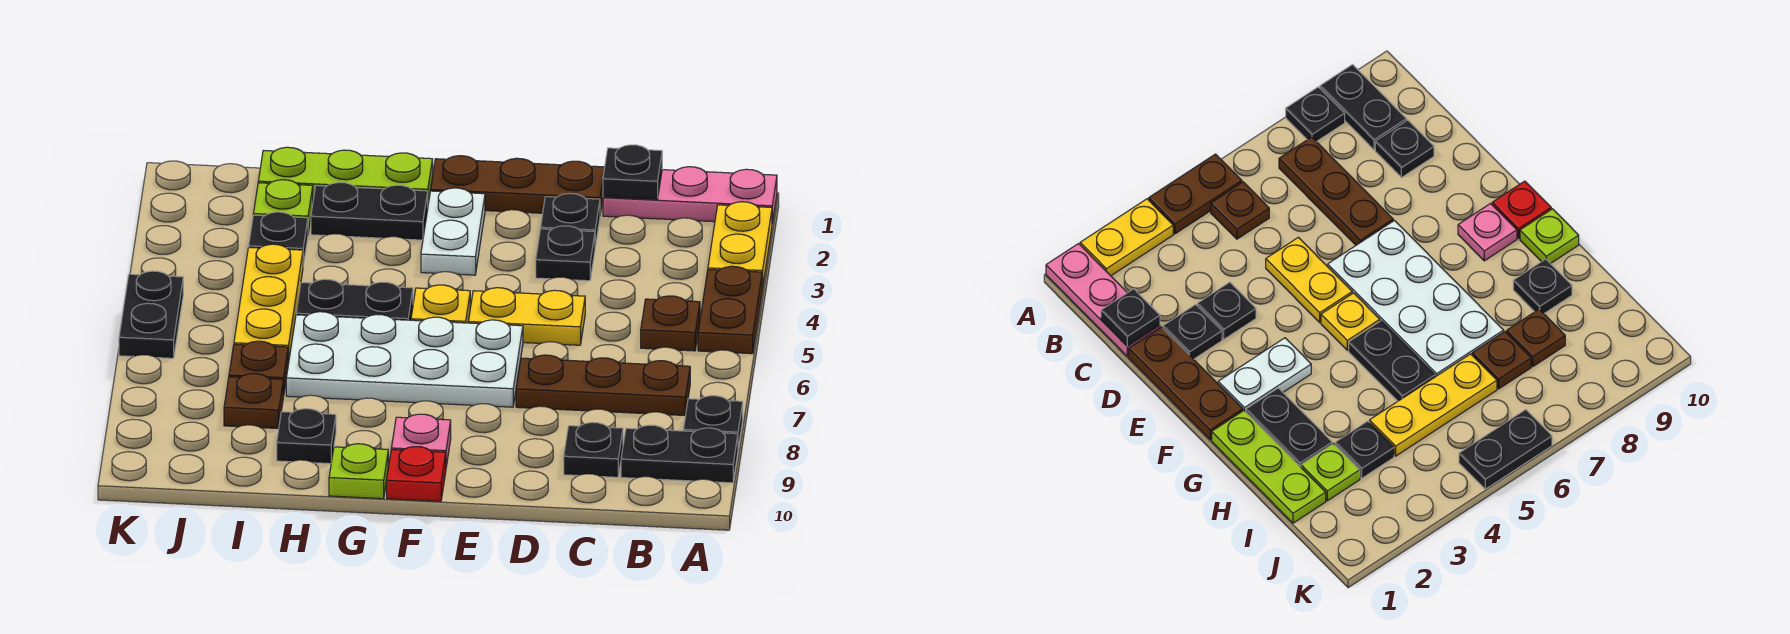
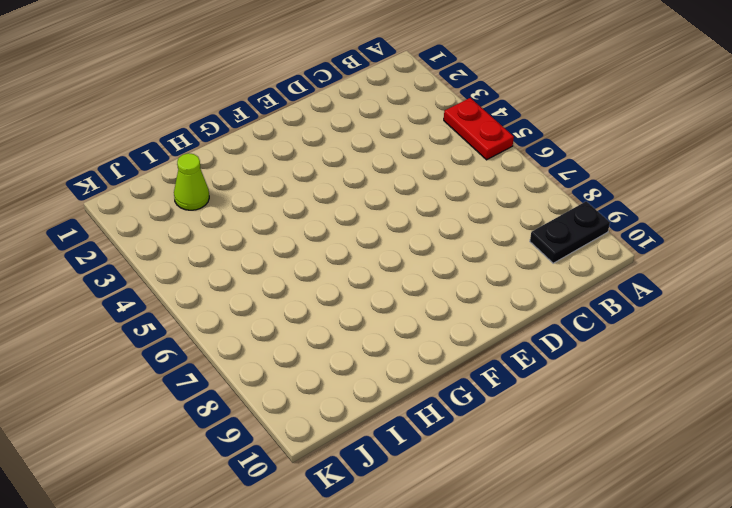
red 1x2 plate [444,98,514,160] -> brown 1x2 plate [698,266,762,354]
lime 1x1 cone [174,153,209,210] -> lime 1x1 plate [253,180,313,232]
none -> pink 1x3 plate [603,167,777,223]
none -> yellow 1x2 plate [708,202,772,289]
none -> black 1x1 plate [683,396,743,448]

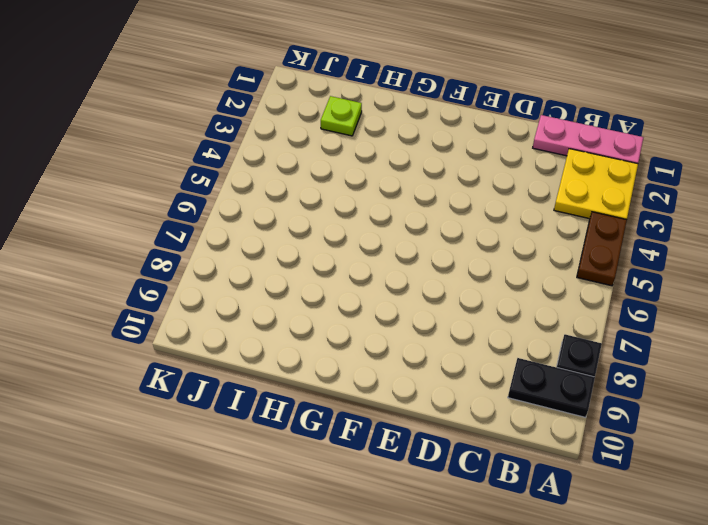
yellow 2x2 plate [554,149,638,220] -> yellow 1x2 plate [708,202,772,289]
none -> brown 1x1 plate [641,296,700,351]
none -> brown 1x3 plate [516,355,690,416]
none -> black 1x1 plate [564,422,623,477]

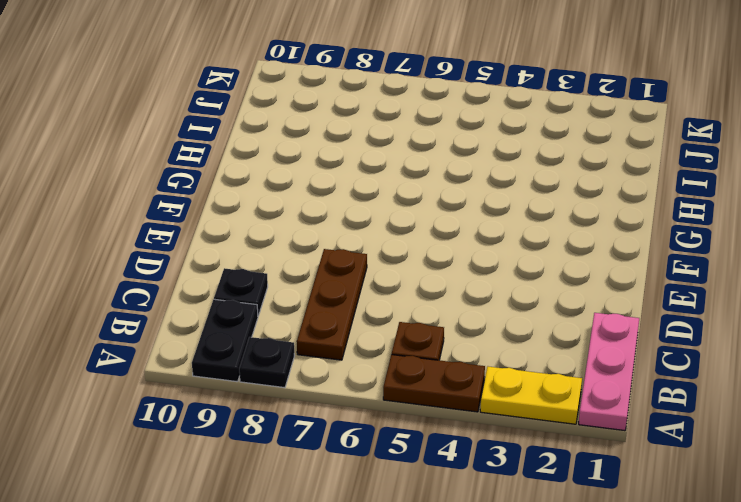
none -> brown 1x3 plate [431,156,605,214]
none -> black 1x1 plate [541,194,600,246]
none -> black 1x1 plate [536,226,595,281]

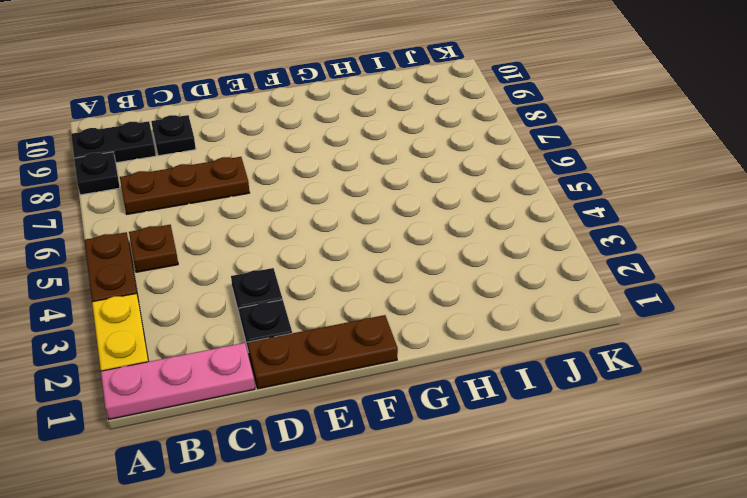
none -> yellow 1x2 plate [468,288,585,345]
none -> white 2x4 plate [286,312,523,407]
none -> white 1x2 plate [421,188,485,275]

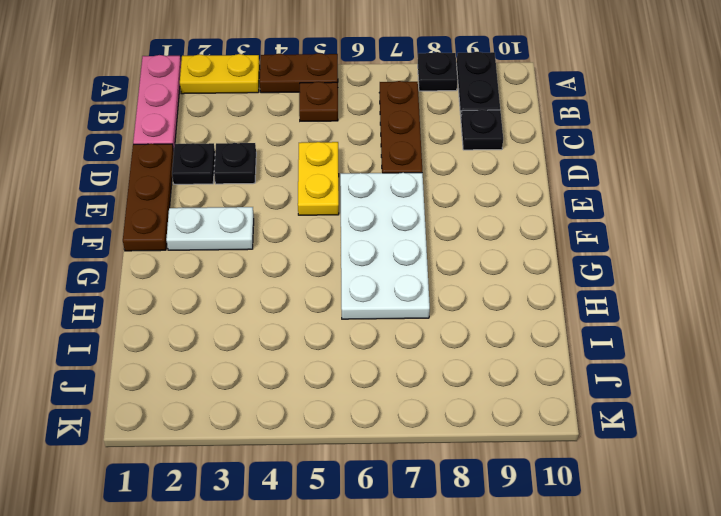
none -> yellow 1x1 plate [411,285,470,323]
none -> pink 1x1 plate [391,414,451,467]
none -> red 1x1 plate [387,447,446,501]

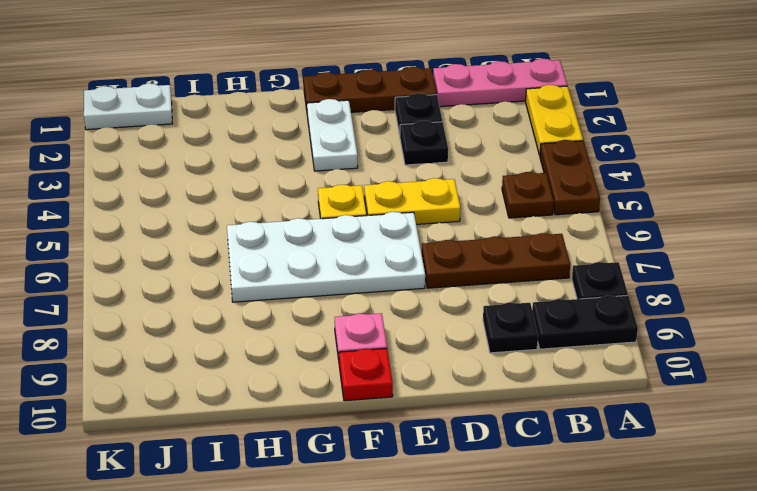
white 1x2 plate [84,83,172,130] -> none
none -> lime 1x3 plate [258,147,433,204]
none -> black 1x2 plate [311,182,428,240]
none -> black 1x2 plate [296,279,413,320]

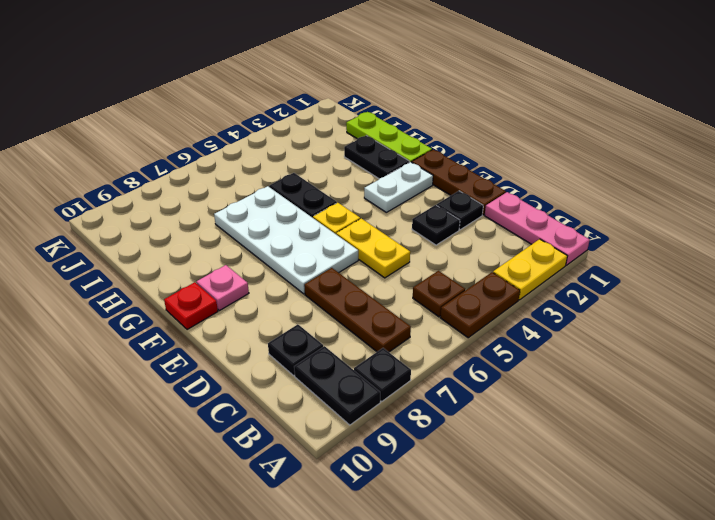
none -> lime 1x1 plate [329,444,388,499]
none -> black 1x1 plate [277,409,336,464]
none -> lime 1x1 plate [253,180,313,232]

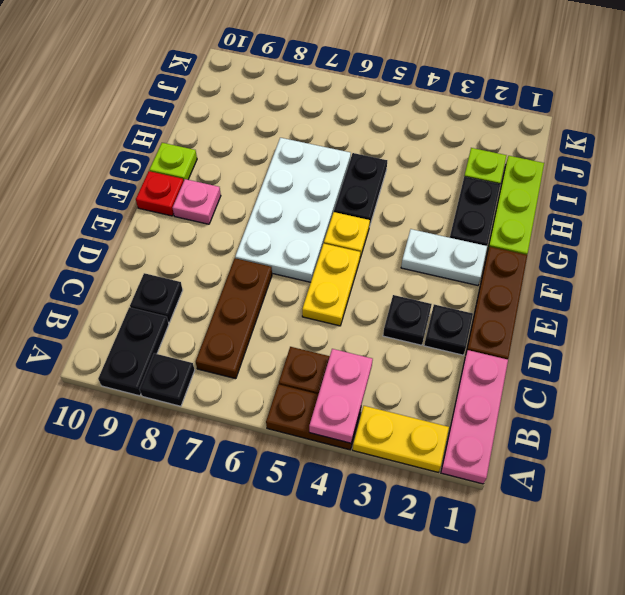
pink 1x2 plate [309,349,373,443] -> none
none -> black 1x1 plate [277,409,336,464]
none -> black 1x1 plate [249,212,308,265]
none -> yellow 1x3 plate [234,244,303,364]

